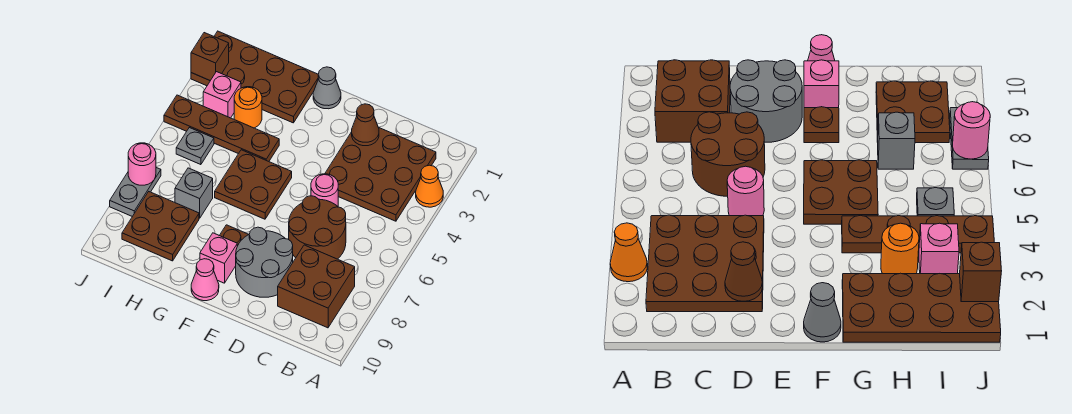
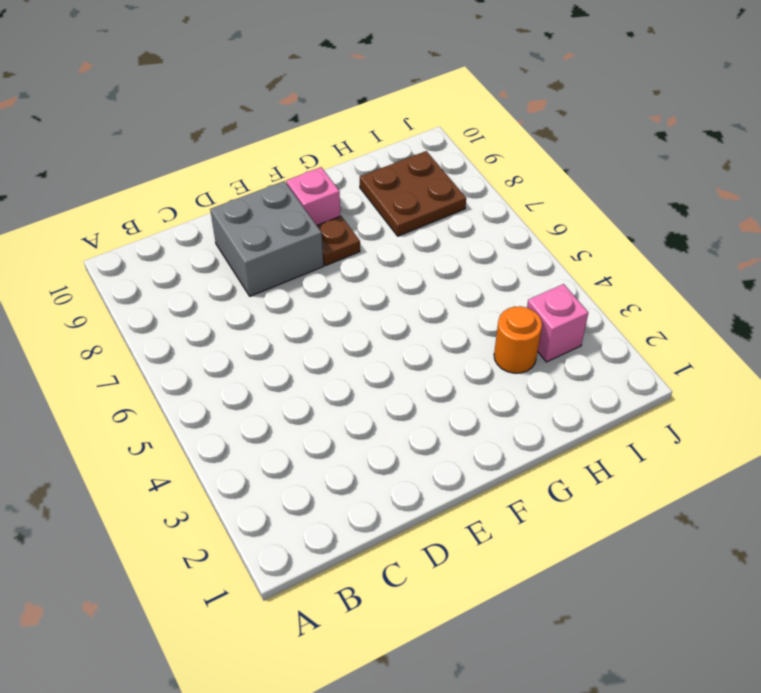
grey 2x2 brick [210,181,323,296] -> grey 2x2 round brick [236,227,293,297]
none -> orange 1x1 cone [416,165,443,207]
none -> brown 3x3 plate [325,128,436,221]
none -> brown 2x2 brick [278,245,355,328]

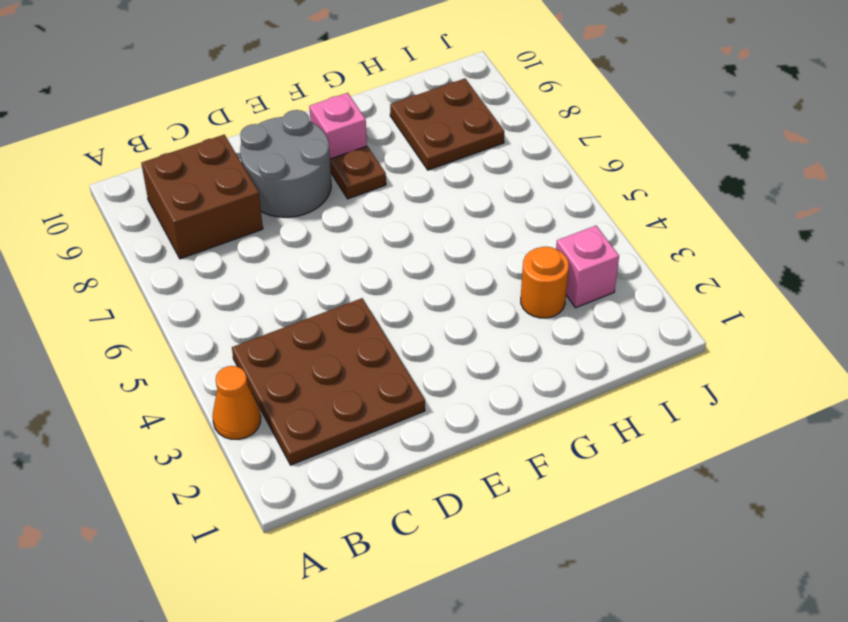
none -> brown 2x2 round brick [289,196,346,259]
none -> pink 1x1 round brick [311,174,338,206]
none -> grey 1x1 cone [313,67,341,109]

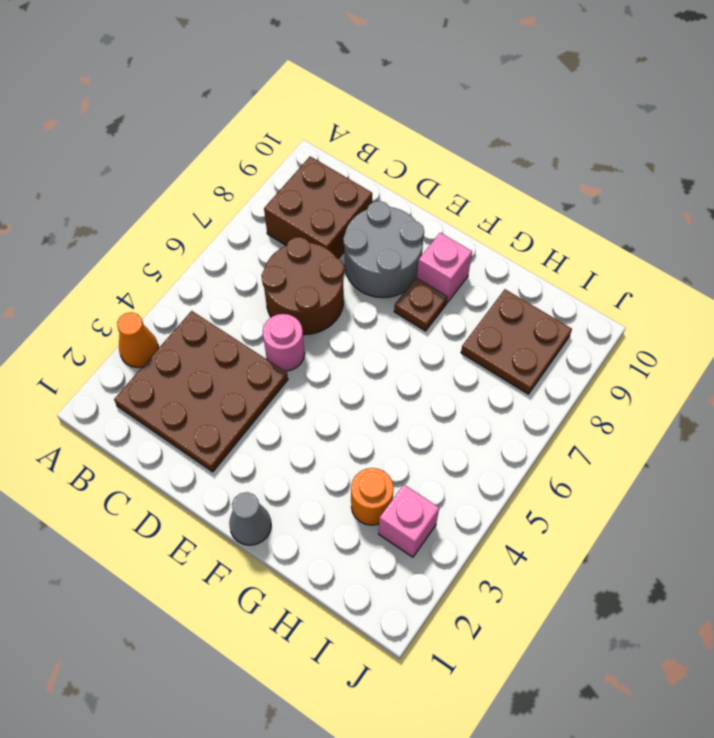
none -> brown 2x2 plate [215,150,292,219]
none -> pink 1x1 cone [191,259,219,301]
none -> brown 2x4 plate [191,31,318,123]

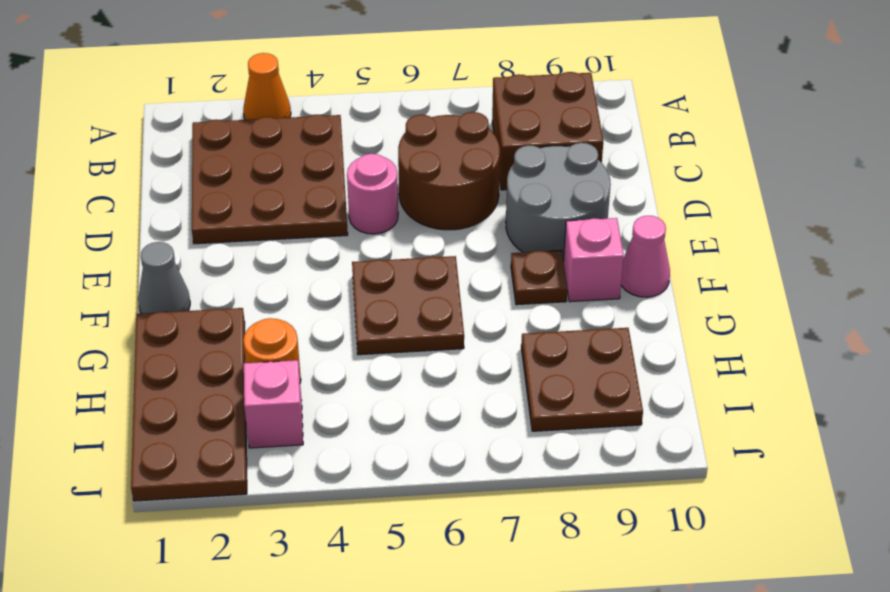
none -> brown 1x4 plate [164,95,279,161]
none -> grey 1x1 brick [175,168,213,218]
none -> grey 1x1 plate [176,127,214,165]

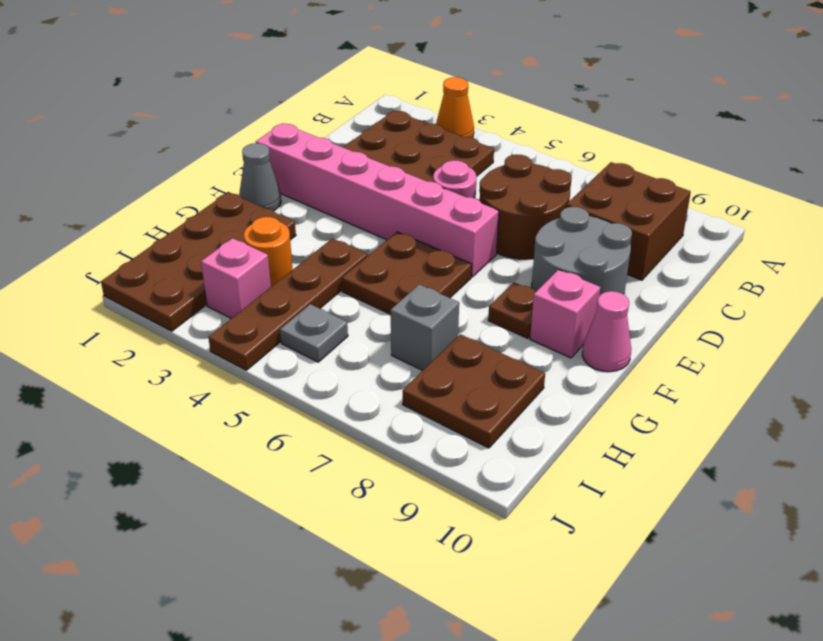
pink 1x6 brick [256,123,499,277] -> none
none -> grey 1x2 plate [110,168,161,217]
none -> brown 1x1 cone [352,104,379,146]
none -> brown 1x1 brick [191,33,229,81]

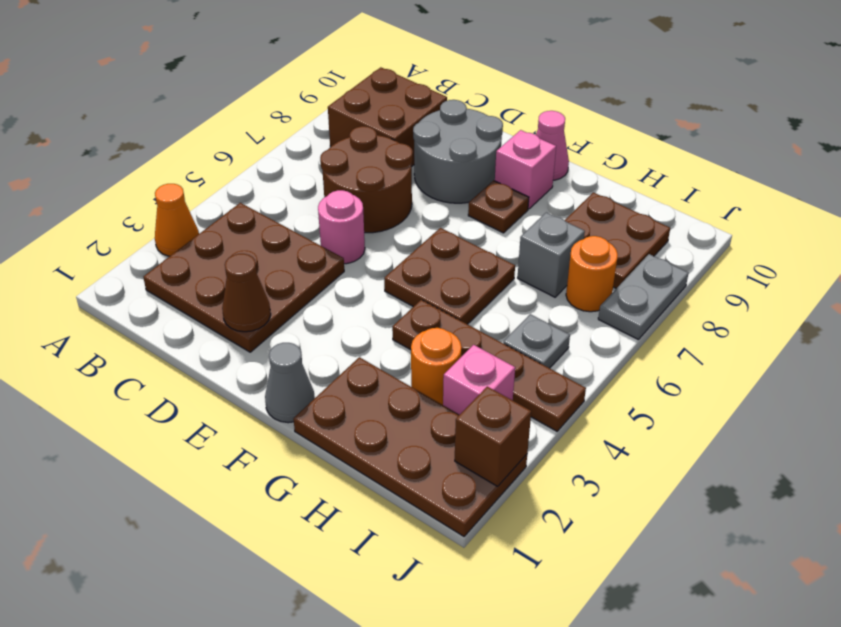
orange 1x1 round brick [566,236,618,312] -> none
none -> pink 1x1 round brick [128,143,156,185]

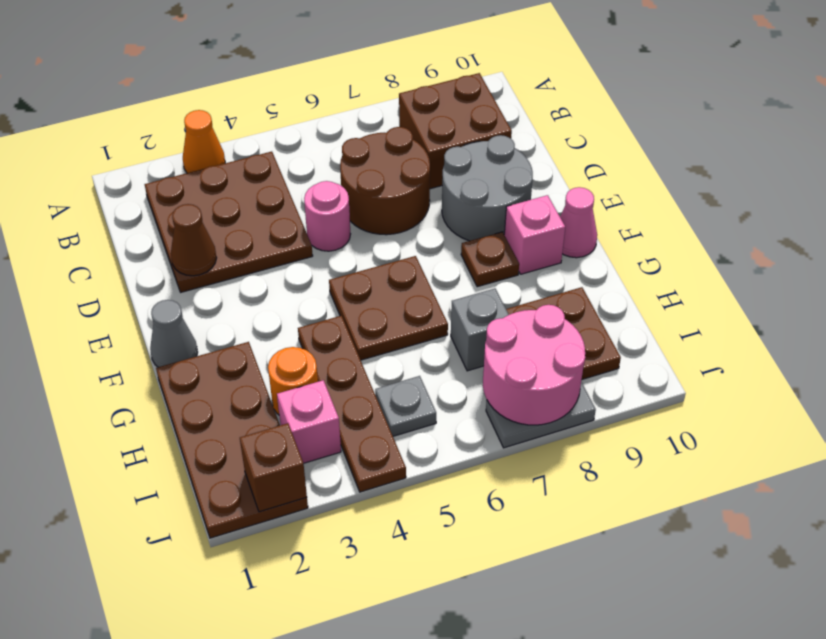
pink 2x2 round brick [483,305,585,425] -> pink 1x1 round brick [128,143,156,185]

